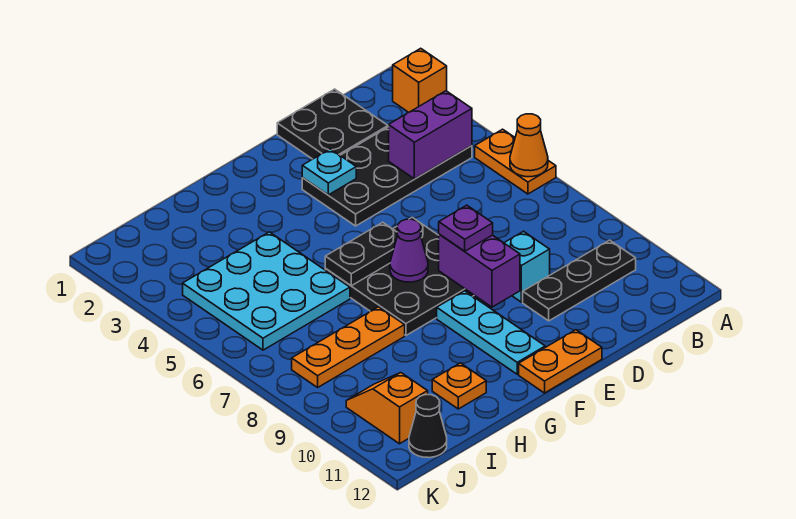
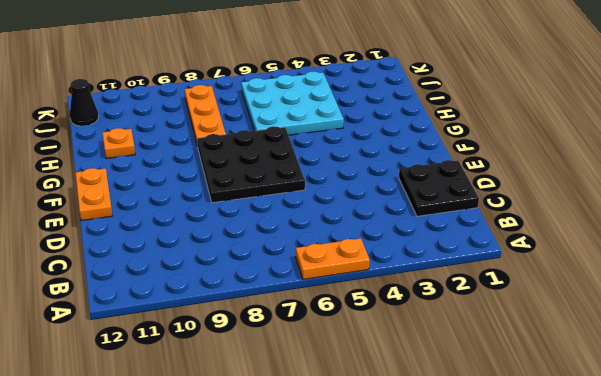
none -> orange 1x1 brick [393,48,447,112]
none -> black 2x4 plate [302,127,472,226]
none -> black 1x3 plate [523,240,636,321]

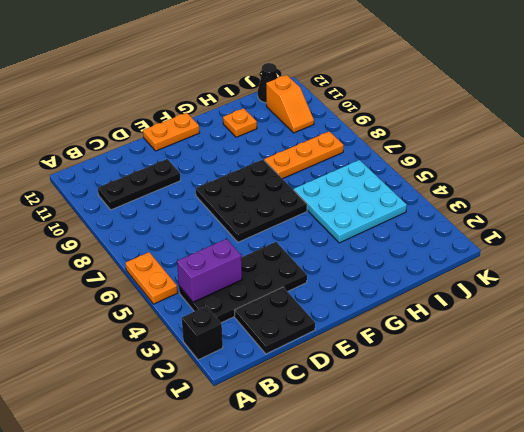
black 1x1 brick [182,306,223,360] -> orange 1x1 brick [393,48,447,112]
none -> cyan 1x1 brick [505,231,550,302]
none -> cyan 1x3 plate [437,291,545,374]
none -> orange 1x1 cone [510,114,548,177]

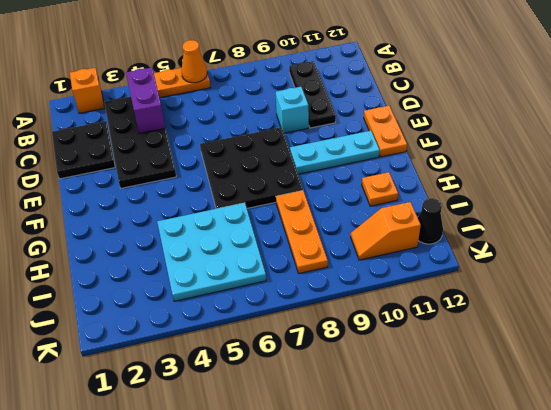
none -> cyan 1x1 plate [302,149,356,195]
none -> purple 1x2 brick [439,234,520,307]
none -> black 1x2 plate [325,222,397,286]

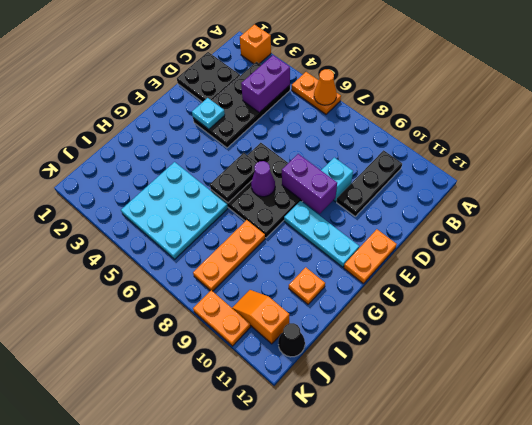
orange 1x2 plate [193,290,250,346] -> none
none -> purple 1x1 plate [439,205,493,251]

